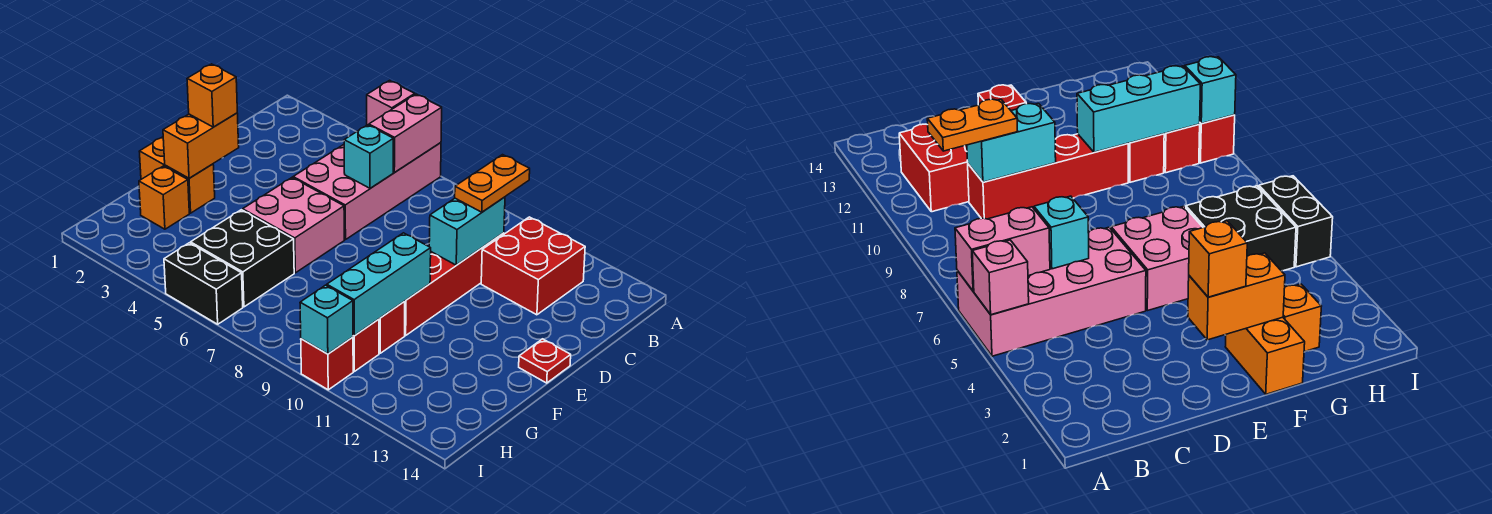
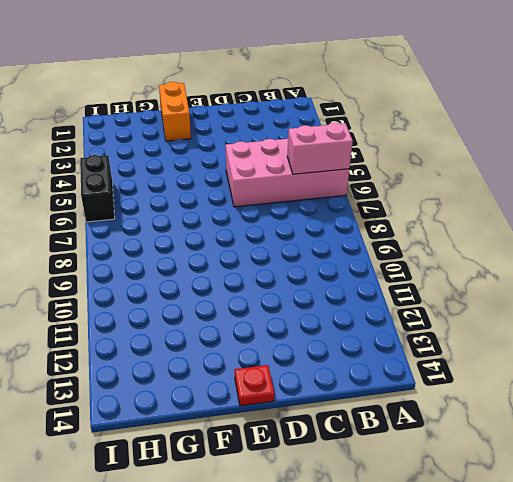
none -> red 2x2 brick [481,217,585,315]
none -> red 1x4 brick [404,233,504,335]
none -> pink 2x2 brick [243,178,344,273]

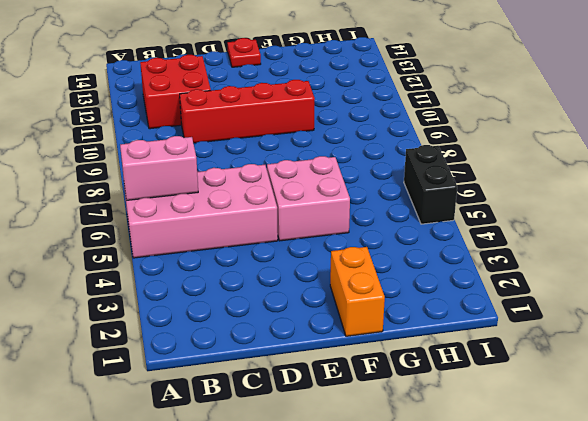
none -> orange 1x1 brick [139,166,189,229]
none -> black 2x2 brick [191,210,294,307]
none -> red 1x1 brick [379,302,405,353]

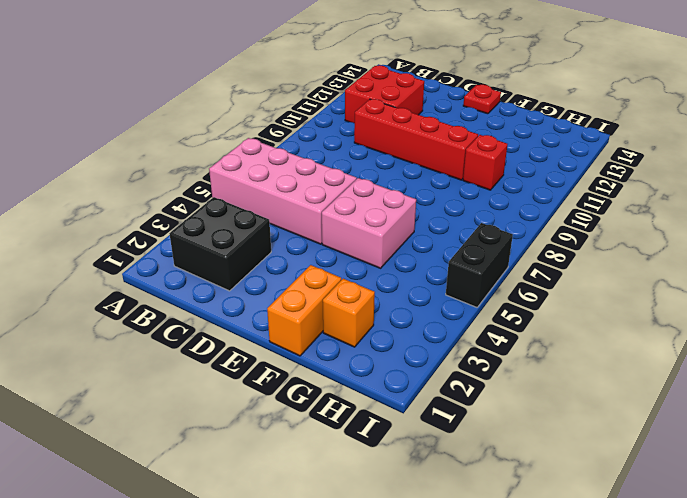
black 2x2 brick [169,197,271,291] -> black 2x2 brick moved to [191,210,294,307]
none -> red 1x1 brick [353,319,379,371]
none -> red 1x1 brick [301,337,353,390]
none -> pink 1x1 brick [367,81,415,125]

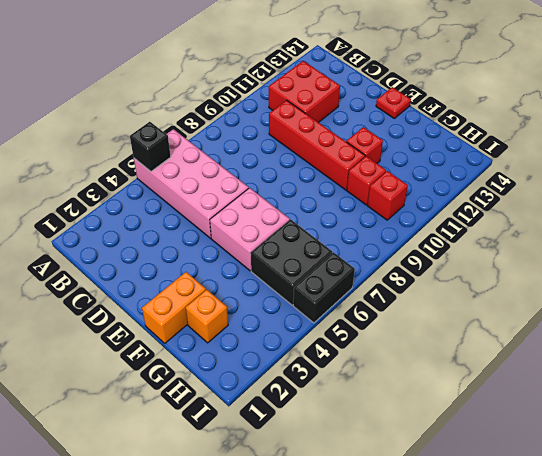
black 1x1 brick [130,122,171,171] -> pink 1x1 brick [367,81,415,125]
red 1x1 brick [346,127,383,163] -> red 1x1 brick moved to [301,337,353,390]
none -> pink 1x2 brick [369,94,442,172]
none -> cyan 1x1 brick [344,125,393,188]
none -> cyan 1x2 brick [429,197,505,265]

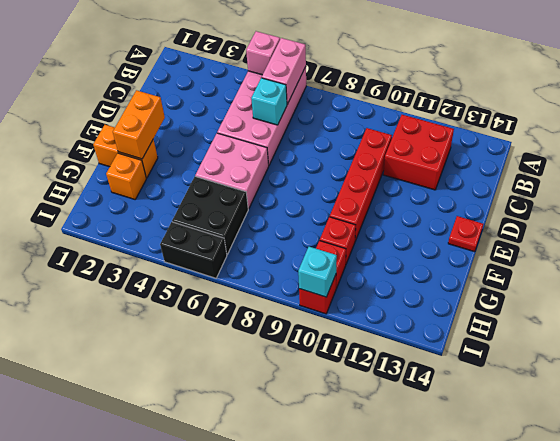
none -> cyan 1x2 brick [429,197,505,265]
none -> cyan 1x3 brick [327,233,431,336]
none -> orange 1x2 plate [455,155,530,212]

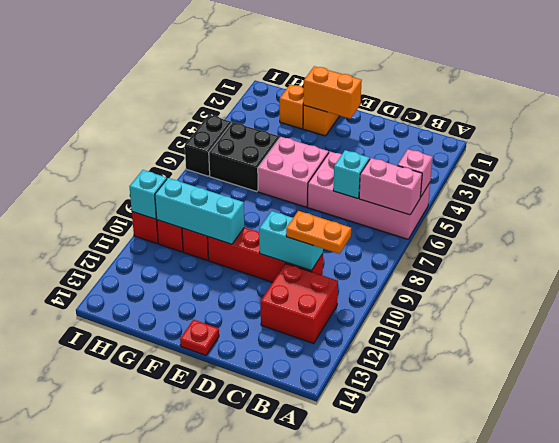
none -> orange 1x1 brick [187,64,237,127]

